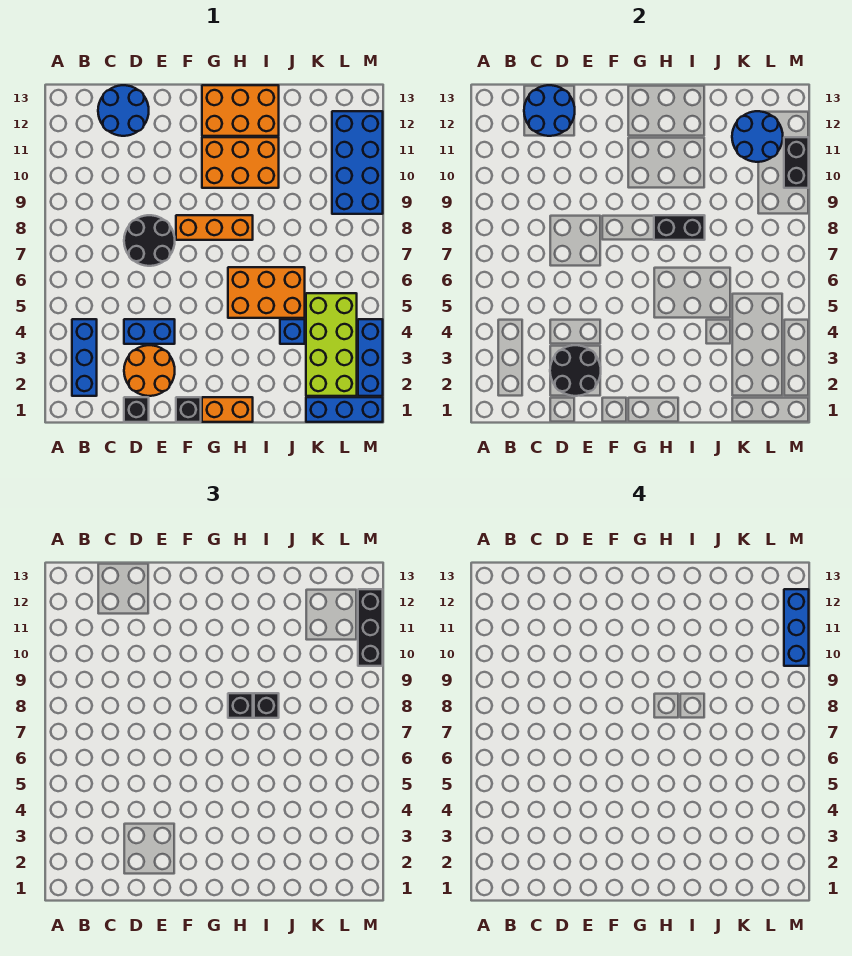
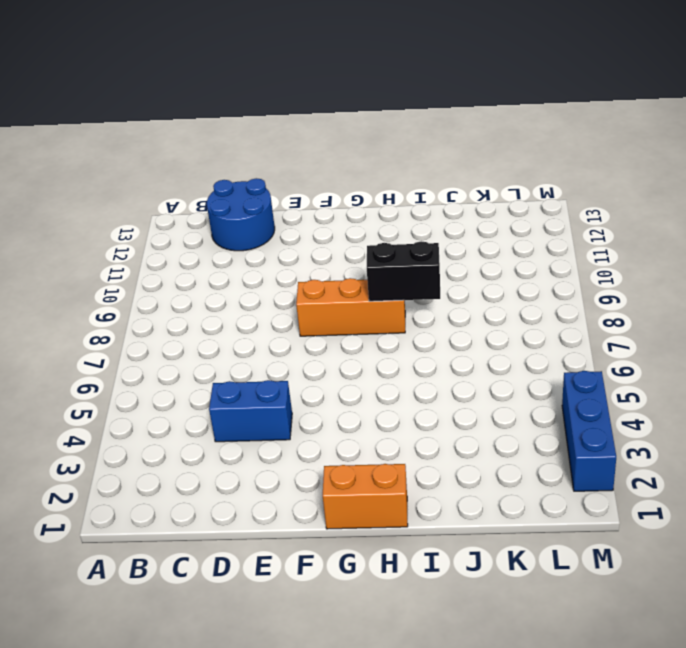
none -> blue 1x3 brick [72,319,97,396]
none -> black 1x1 brick [124,397,149,422]
none -> orange 2x2 round brick [124,345,175,396]

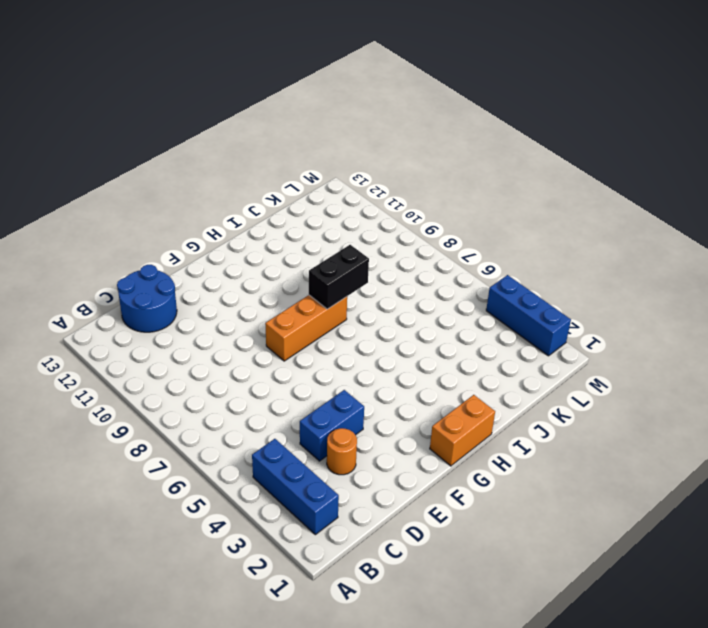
orange 1x1 round brick [327,428,357,475] -> orange 2x2 round brick [124,345,175,396]
none -> black 1x1 brick [124,397,149,422]
none -> black 2x2 round brick [124,215,175,266]
none -> black 1x1 brick [176,397,201,422]

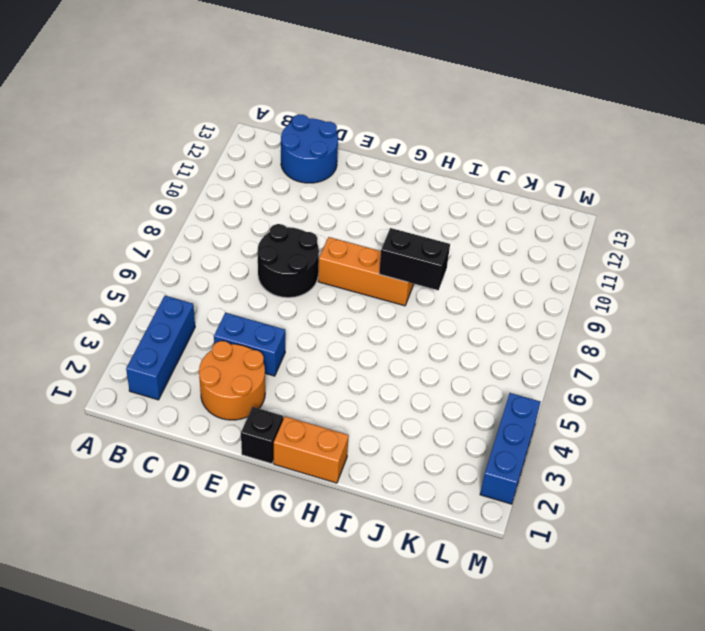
none -> black 1x1 brick [124,397,149,422]
none -> orange 2x3 brick [202,137,279,188]
none -> orange 2x3 brick [202,85,279,136]

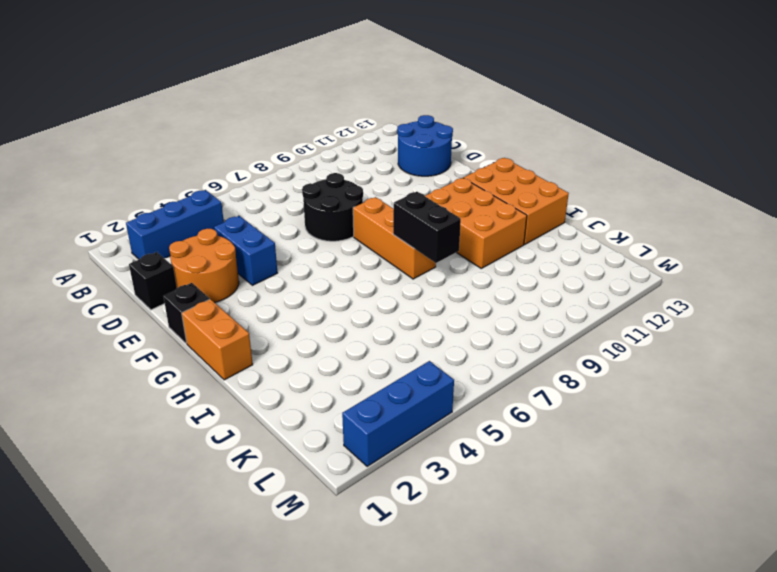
none -> orange 2x3 brick [228,267,305,318]
none -> blue 1x1 brick [280,319,305,344]
none -> blue 1x3 brick [306,397,383,422]

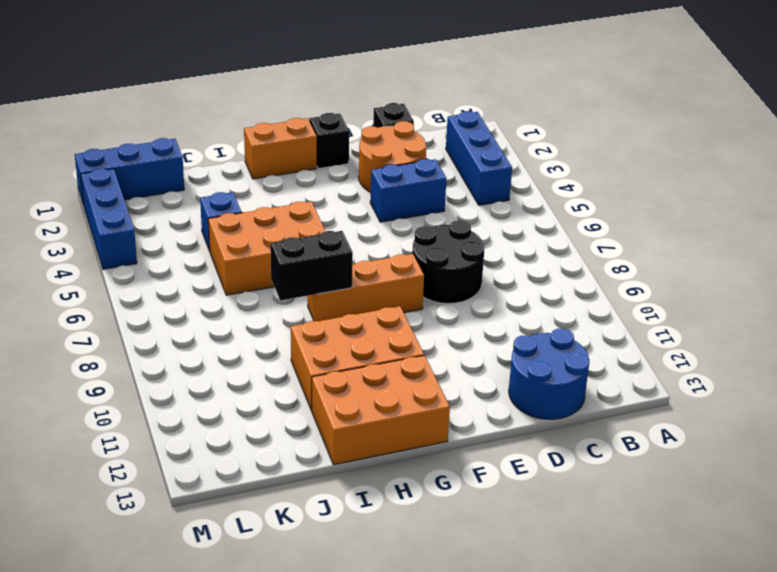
none -> lime 2x4 brick [306,293,357,396]
none -> blue 2x4 brick [332,111,383,214]
none -> blue 2x2 round brick [524,85,575,136]

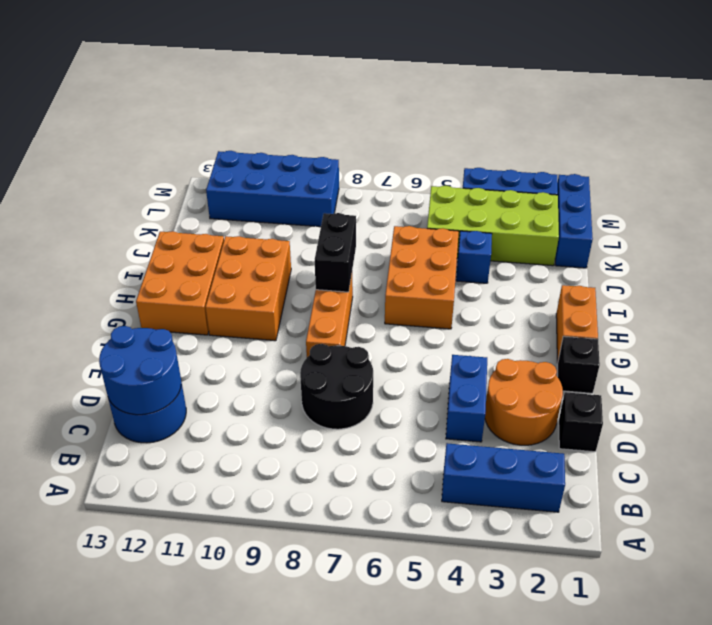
none -> black 2x2 round brick [550,345,601,396]
none -> blue 2x2 round brick [732,111,783,162]
none -> black 1x2 brick [784,137,809,188]

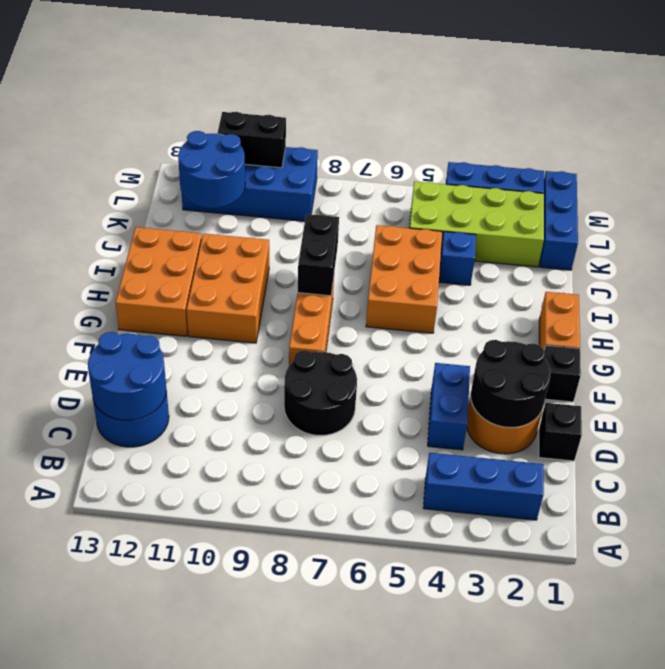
none -> black 1x1 brick [228,693,253,718]
none -> black 1x1 brick [254,693,279,718]
none -> black 1x3 brick [358,589,383,666]

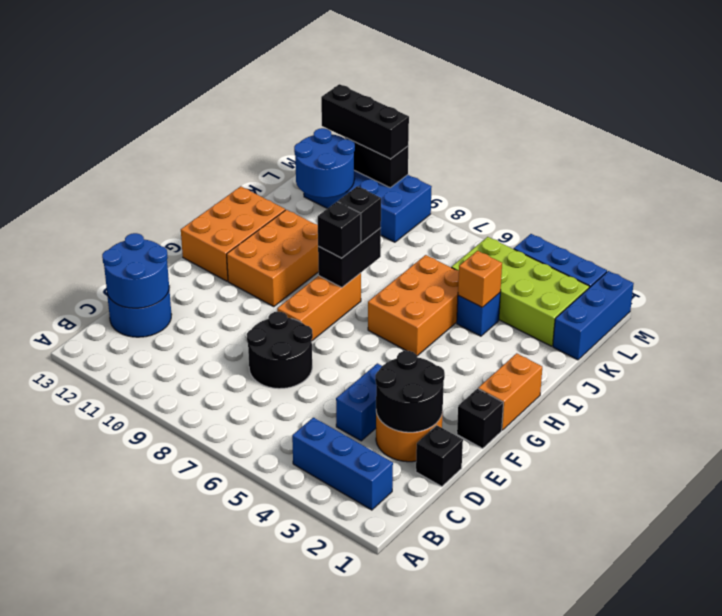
orange 1x1 brick [458,251,502,307] -> none
none -> blue 1x3 brick [784,589,809,666]

